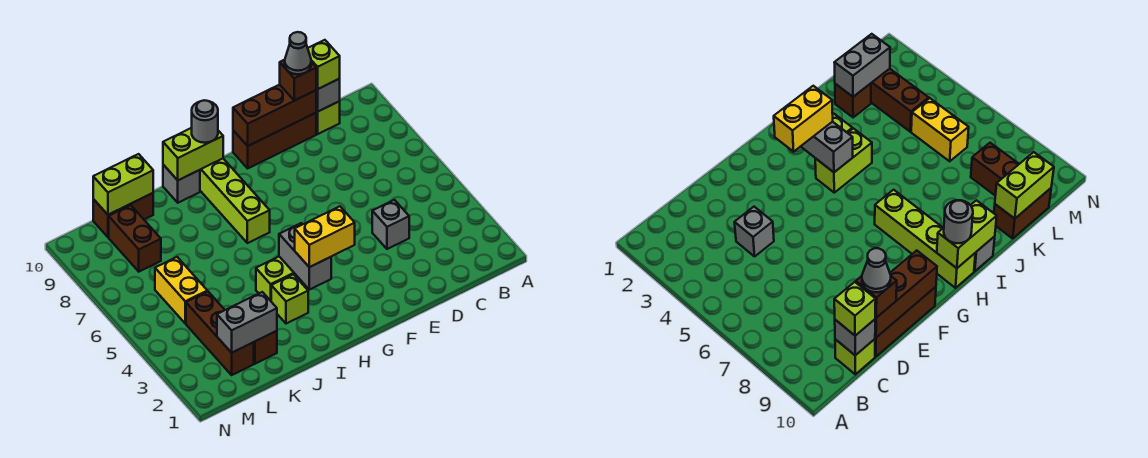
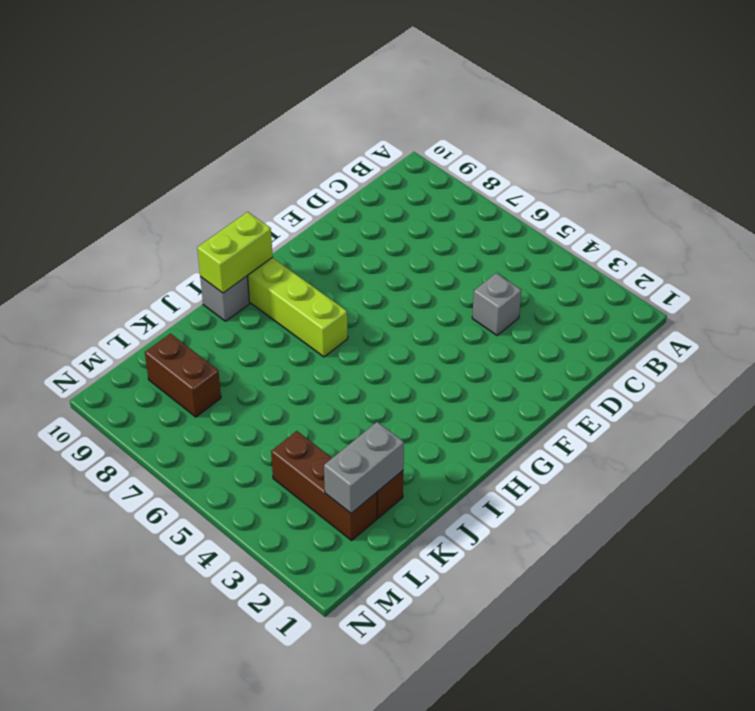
none -> lime 1x1 brick [316,101,340,134]
none -> brown 1x3 brick [233,113,316,168]
none -> lime 1x2 brick [256,257,307,301]

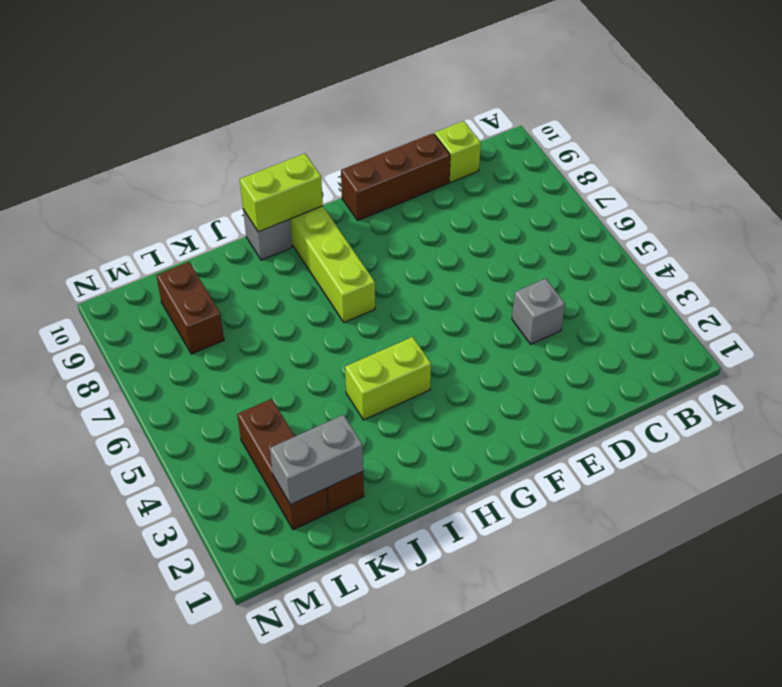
none -> lime 1x1 brick [271,274,308,324]
none -> brown 1x2 brick [93,193,153,237]
none -> yellow 1x2 brick [155,257,207,323]

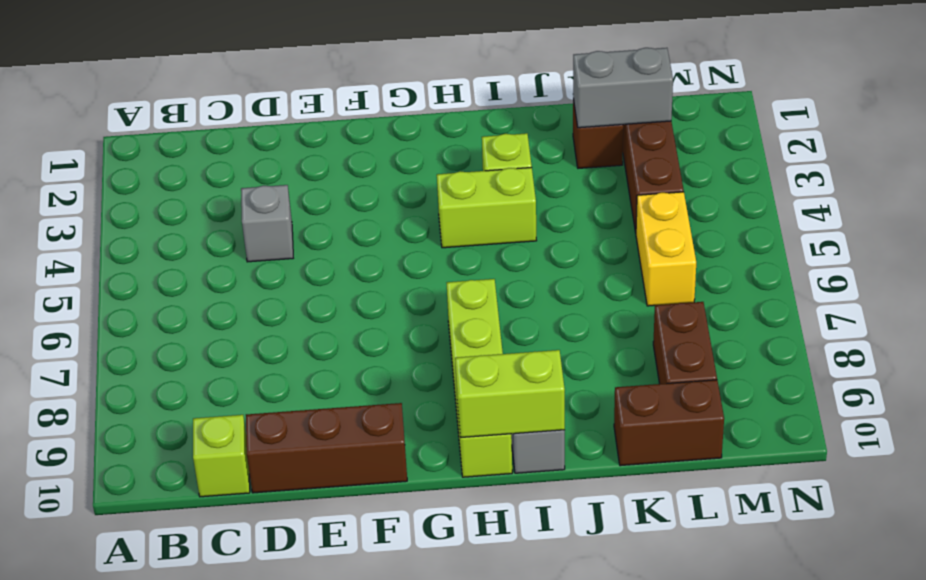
none -> grey 1x1 brick [316,79,340,112]
none -> brown 1x3 brick [233,85,316,146]
none -> grey 1x2 brick [279,223,331,290]

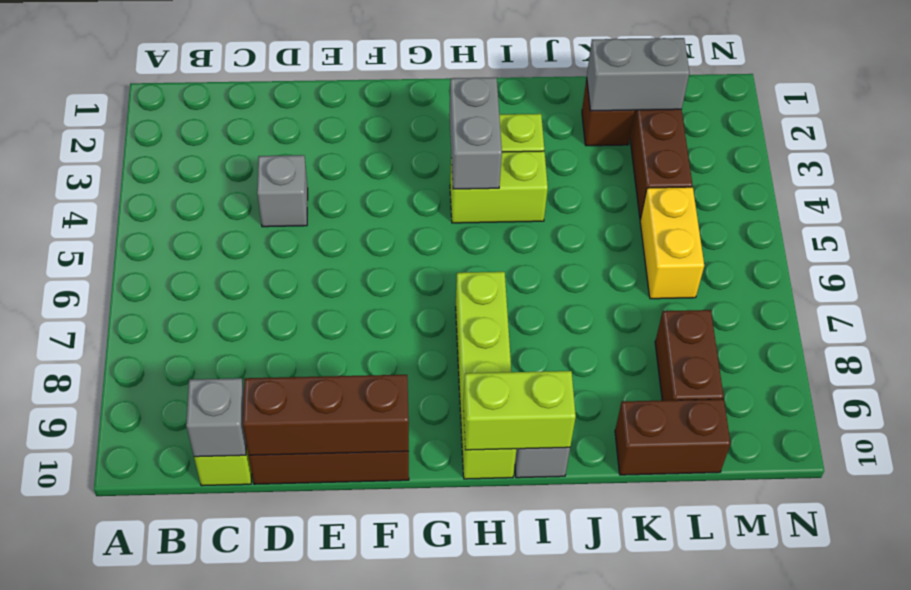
none -> lime 1x2 brick [93,154,153,215]
none -> lime 1x1 brick [308,40,340,89]
none -> brown 1x1 brick [280,60,316,101]

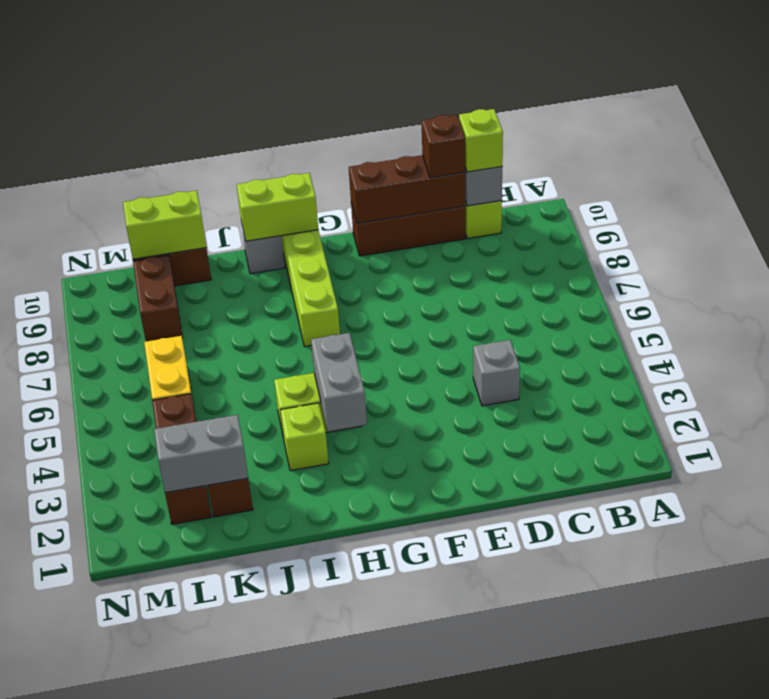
none -> yellow 1x2 brick [295,206,355,267]
none -> grey 1x1 round brick [192,100,218,143]
none -> grey 1x1 cone [285,32,311,74]

